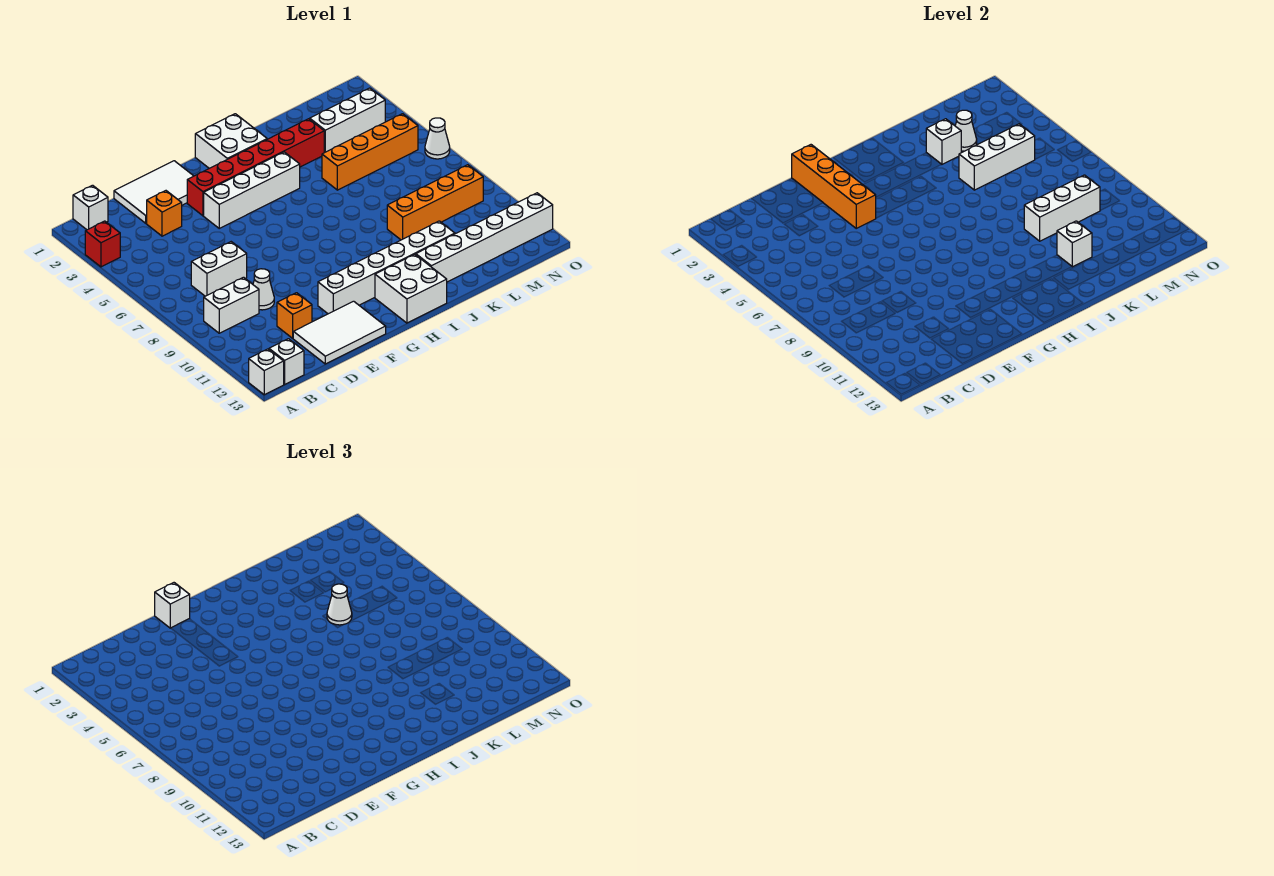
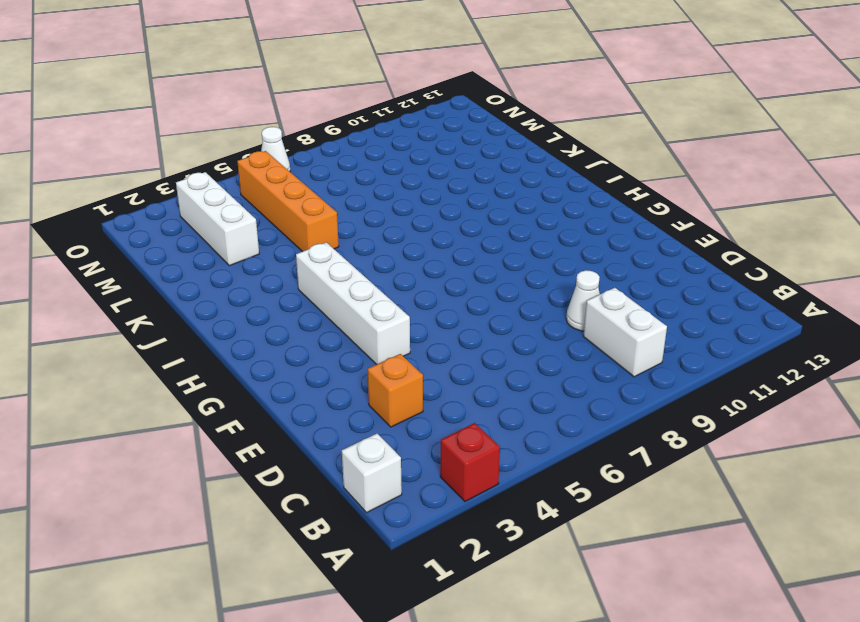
none -> white 1x1 brick [249,349,284,395]
none -> white 1x1 brick [269,339,304,384]
none -> white 1x2 brick [191,242,247,296]

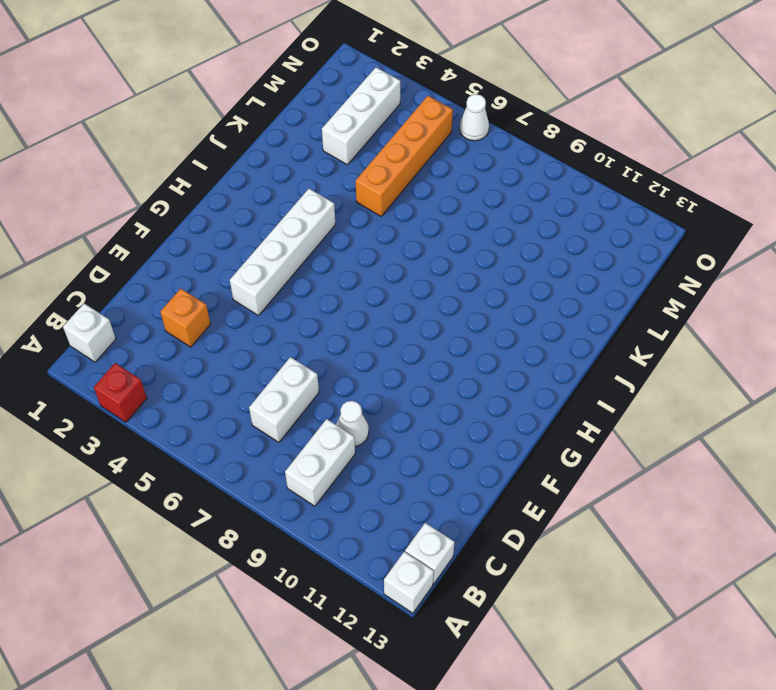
none -> white 2x3 tile [114,161,193,223]
none -> orange 1x1 brick [277,293,312,338]
none -> white 2x3 tile [293,301,386,364]

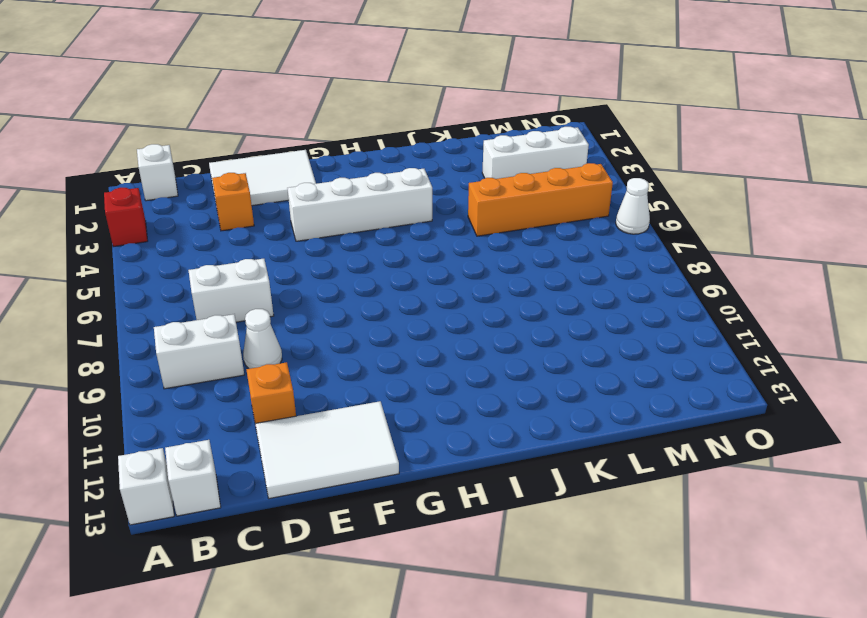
none -> red 1x6 brick [187,119,324,216]
none -> white 1x6 brick [318,221,455,314]
none -> white 2x2 brick [195,114,267,168]

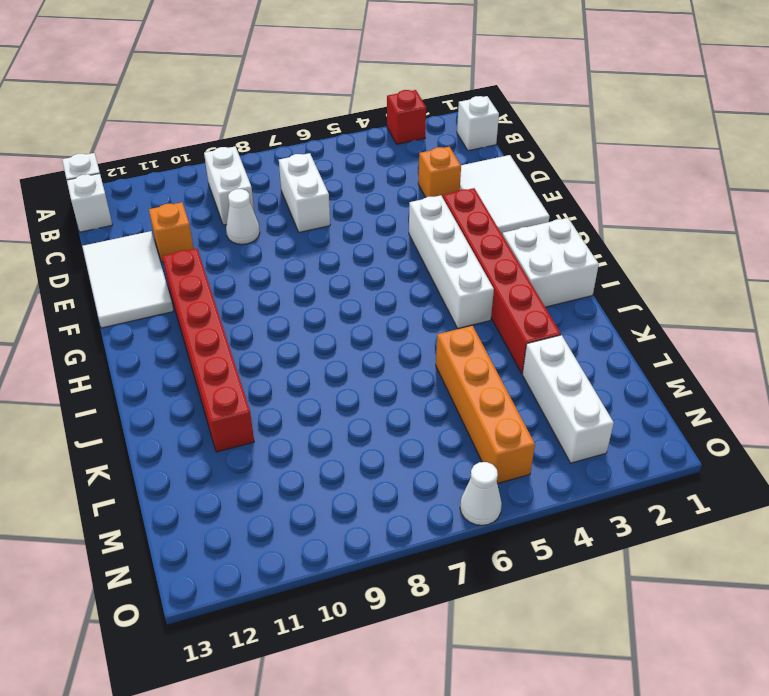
red 1x6 brick [162,249,254,452] -> white 1x6 brick [318,221,455,314]
none -> white 2x2 brick [375,254,447,323]
none -> white 1x6 brick [416,193,553,282]
none -> orange 1x4 brick [387,165,483,240]

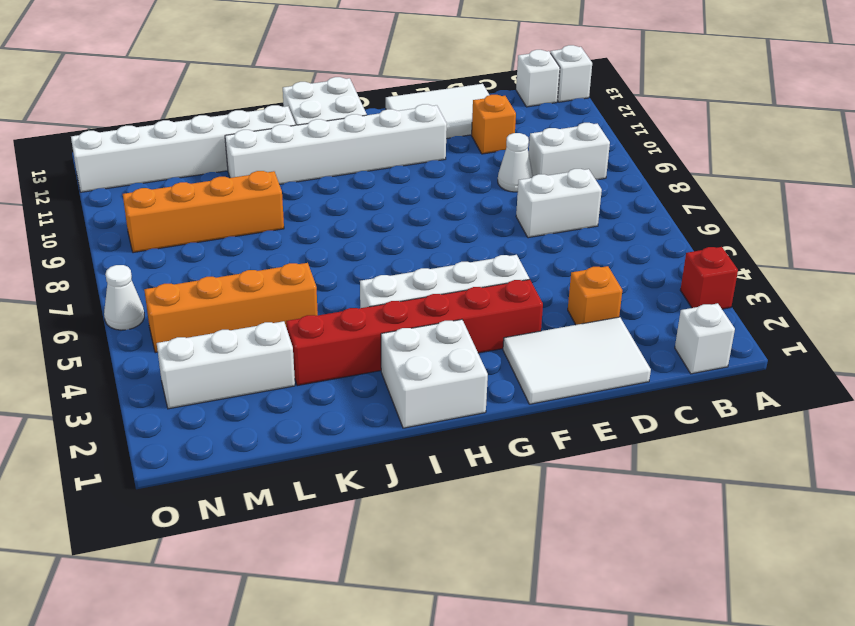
none -> orange 1x4 brick [792,145,876,228]
none -> white 1x1 brick [926,119,961,165]
none -> white 1x3 brick [959,124,1035,190]

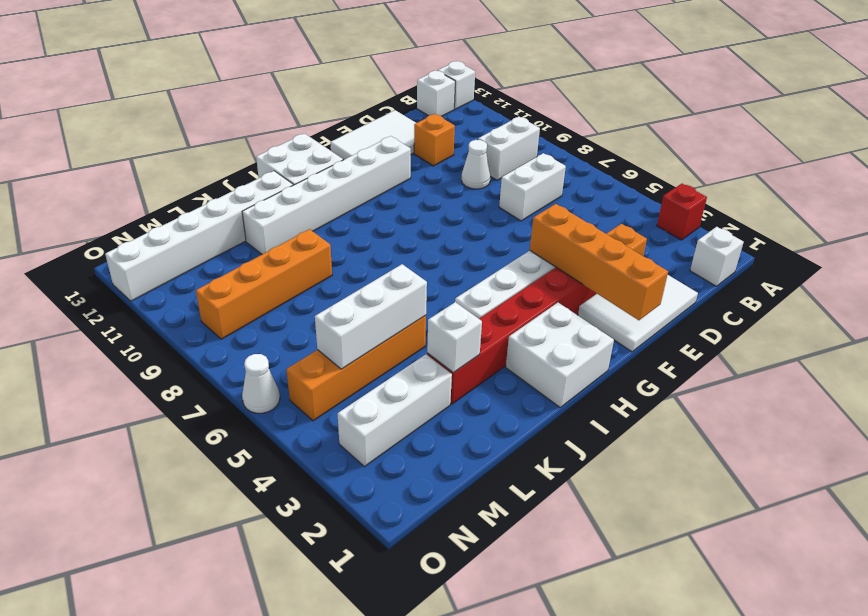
none -> white 1x3 brick [1024,175,1100,241]
none -> white 1x1 brick [1057,221,1092,267]
none -> white 1x1 cone [955,110,977,151]

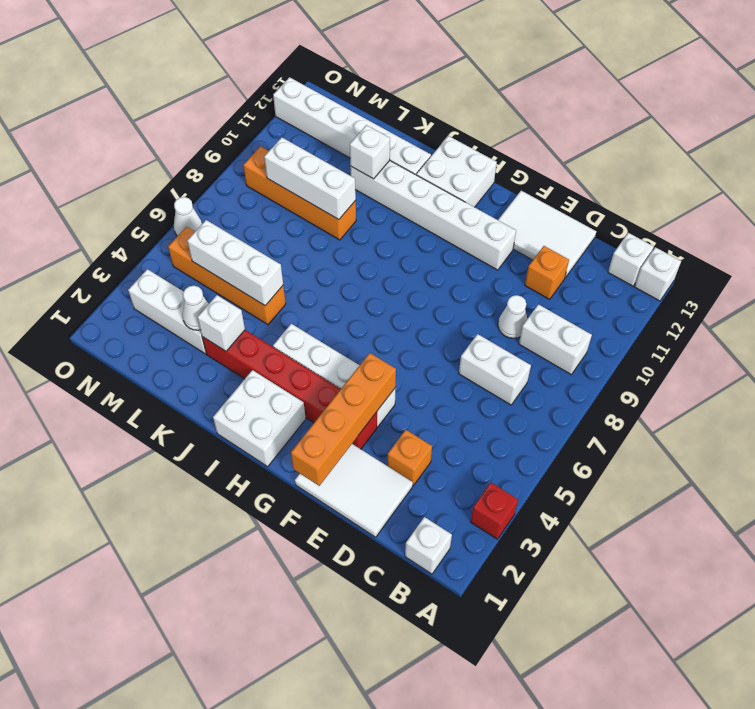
none -> white 1x1 brick [155,583,190,628]
none -> white 1x1 cone [327,584,352,625]

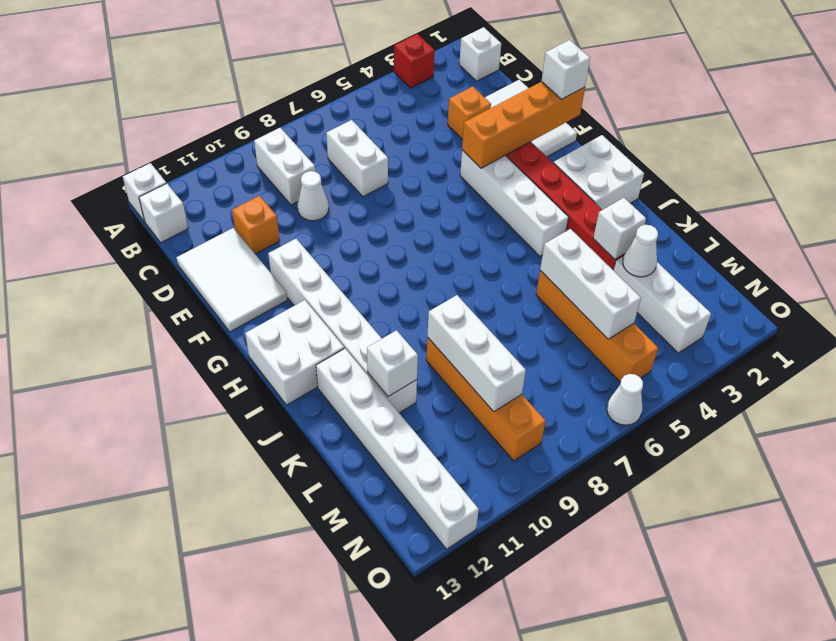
none -> white 1x1 cone [327,584,352,625]

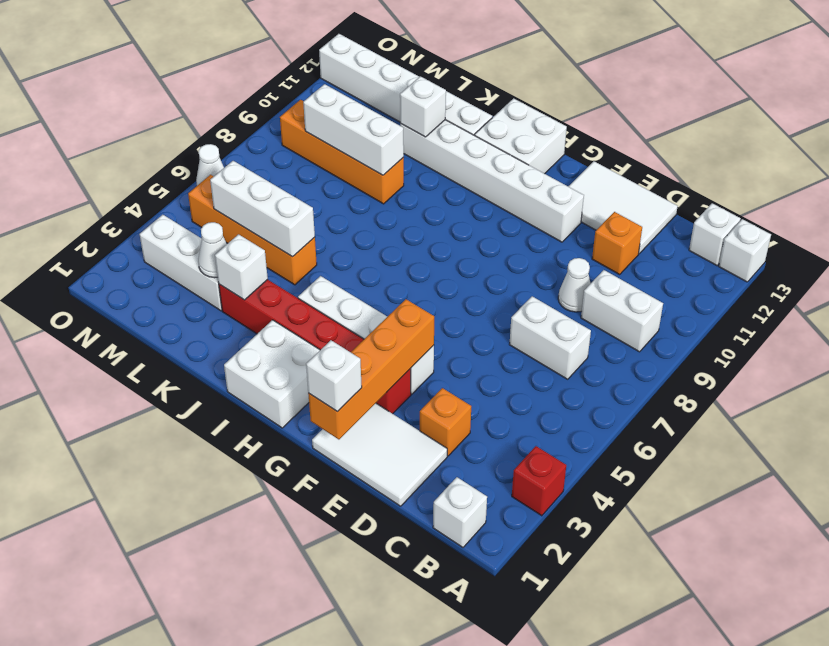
none -> white 1x1 cone [327,584,352,625]

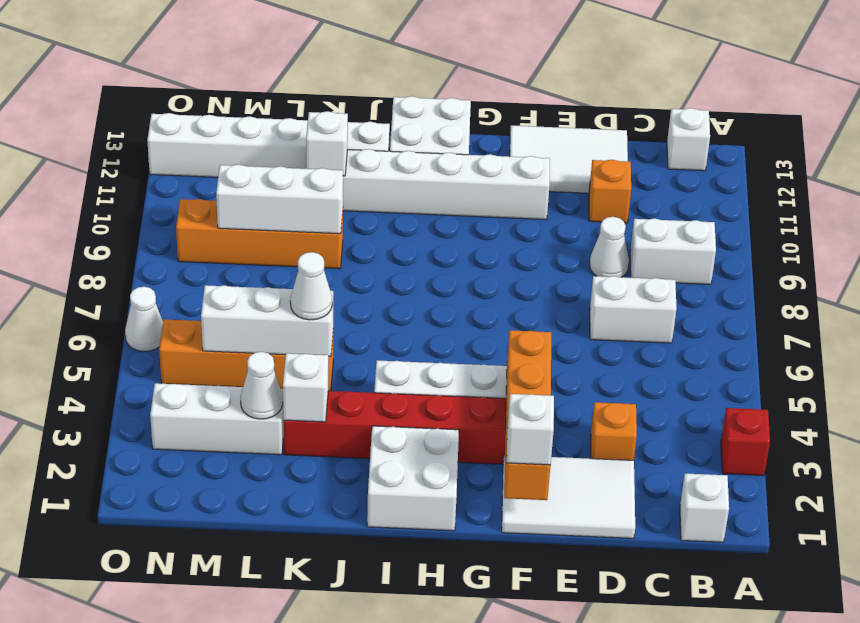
none -> white 1x1 brick [249,349,284,395]

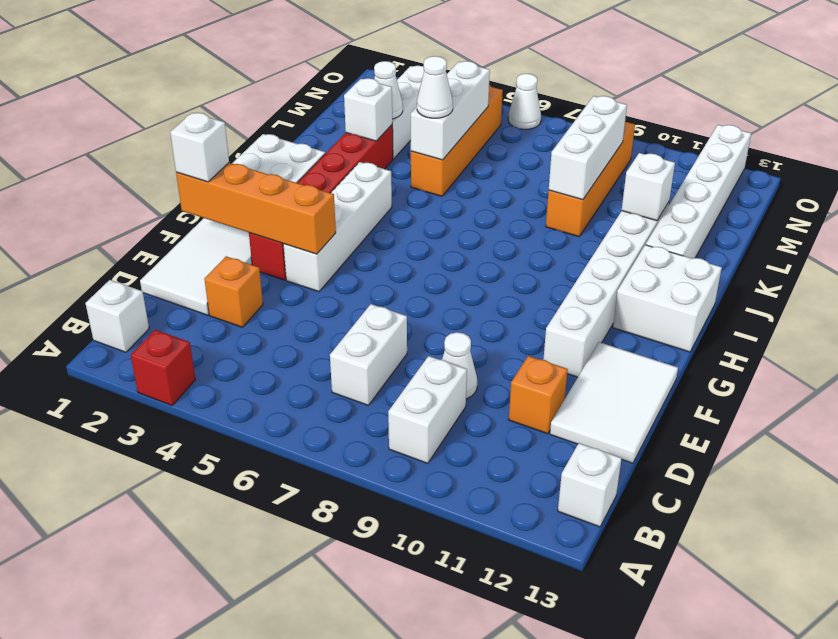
none -> white 1x1 brick [249,349,284,395]

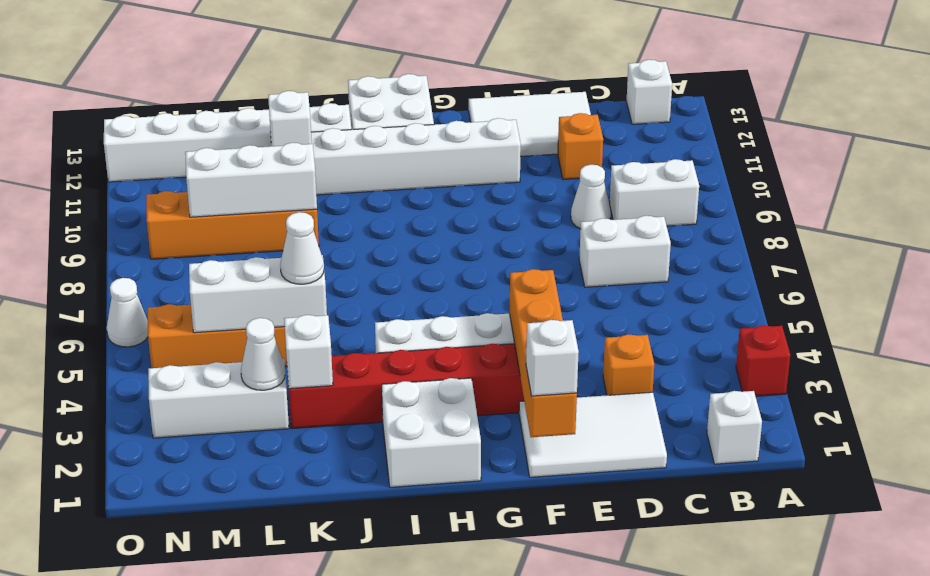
none -> white 1x1 brick [249,349,284,395]

